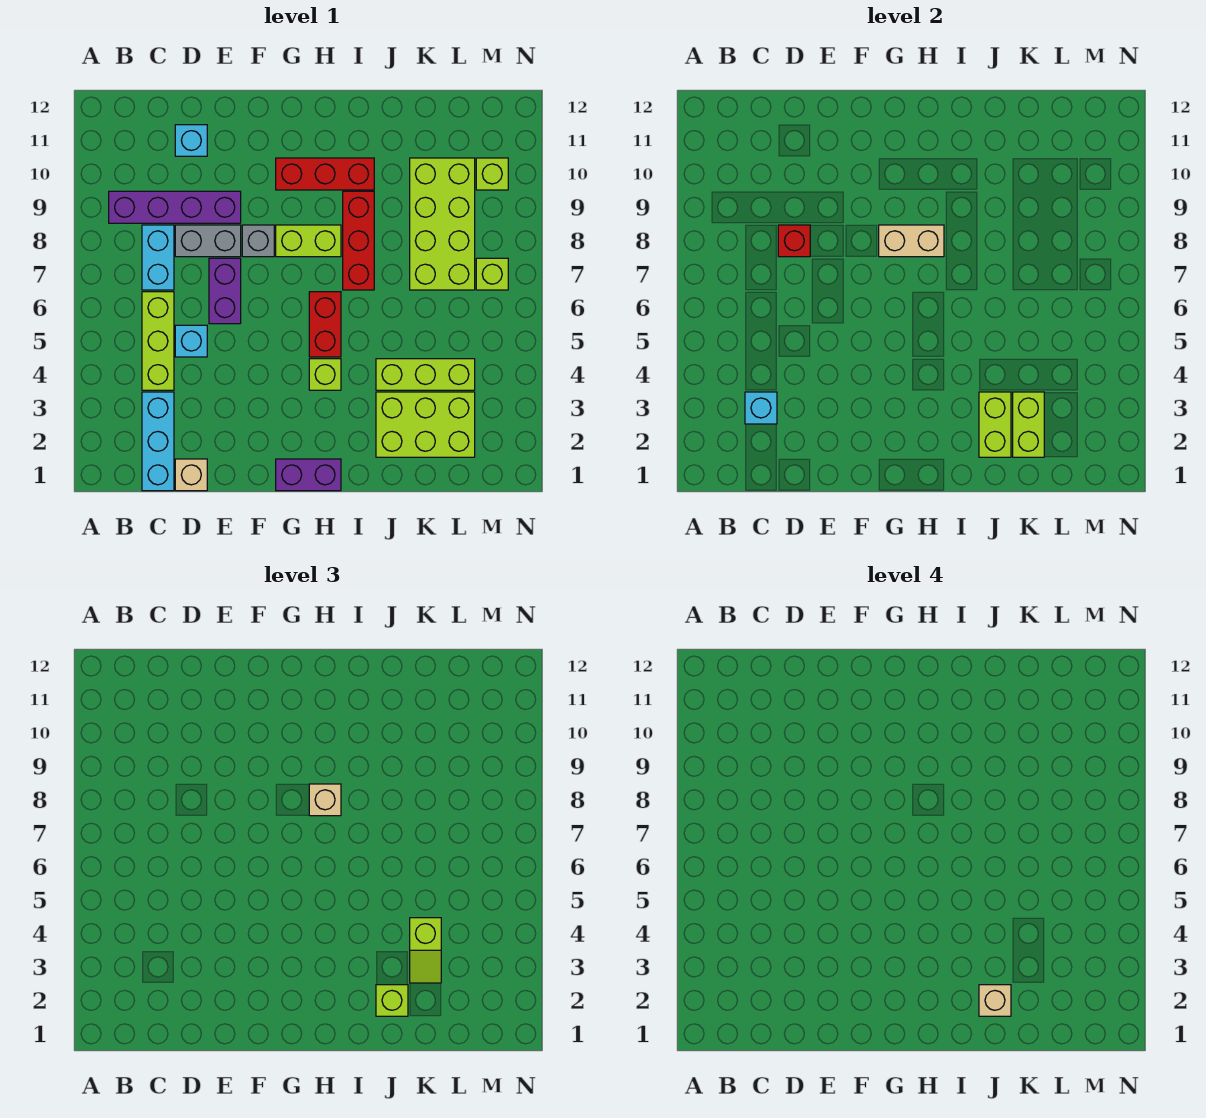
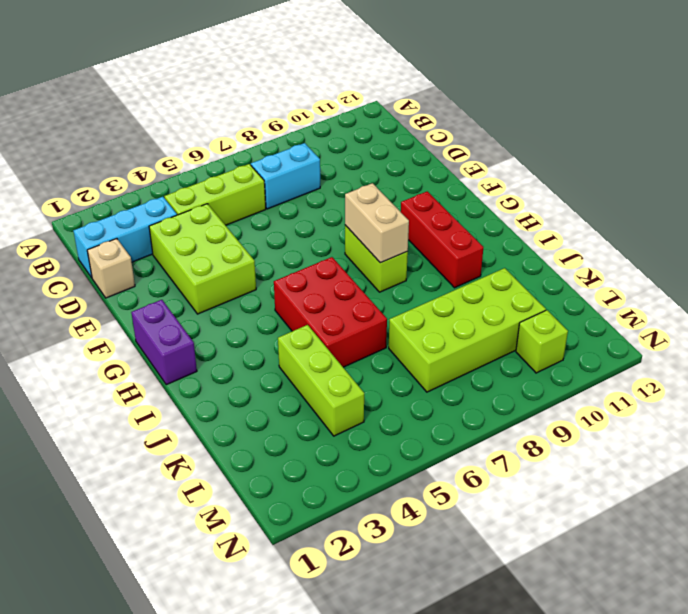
lime 2x3 brick [149,204,256,314] -> lime 2x3 brick moved to [376,392,475,457]
red 2x3 brick [274,257,387,367] -> red 1x2 brick [309,292,341,357]
none -> purple 1x4 brick [109,191,241,223]
none -> cyan 1x1 brick [175,325,207,357]
none -> grey 1x2 brick [175,225,241,257]
none -> cyan 1x1 brick [175,125,207,156]

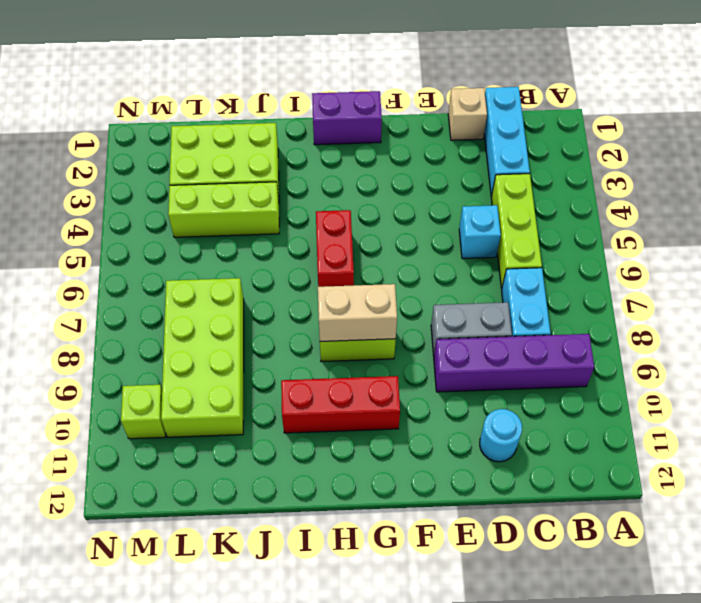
cyan 1x1 round brick [480,409,522,462] -> cyan 1x1 brick [175,125,207,156]
none -> purple 1x2 brick [209,258,241,324]
none -> grey 1x1 brick [242,225,274,257]
none -> lime 1x1 brick [309,359,341,390]
none -> red 1x3 brick [343,191,374,290]

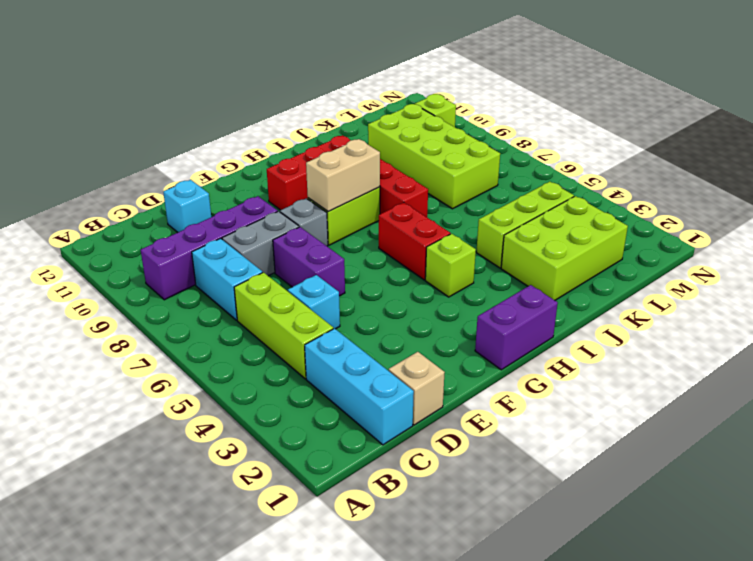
none -> lime 1x1 brick [476,258,508,290]
none -> cyan 1x1 brick [745,392,777,424]
none -> red 1x1 brick [778,225,810,257]
none -> lime 1x2 brick [979,392,1011,457]

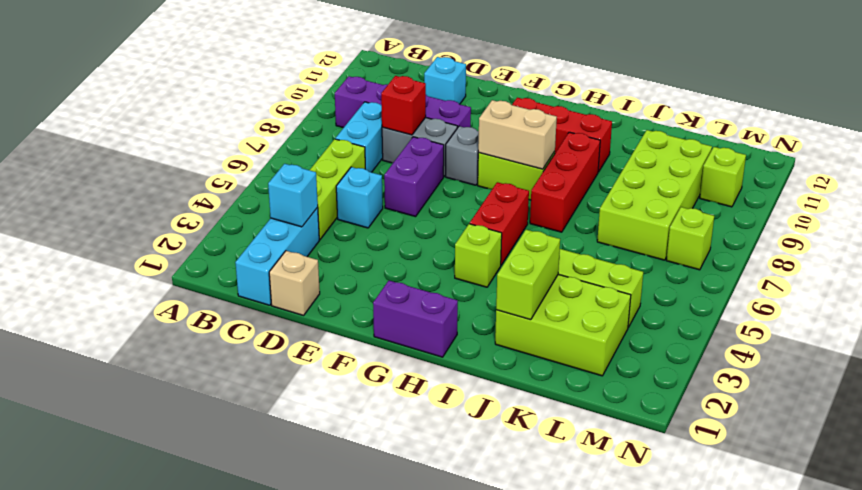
none -> lime 1x2 brick [1013,392,1044,457]
none -> tan 1x1 brick [309,784,341,816]
none -> lime 1x1 brick [376,985,408,1016]
none -> lime 1x2 slope [410,918,441,983]

